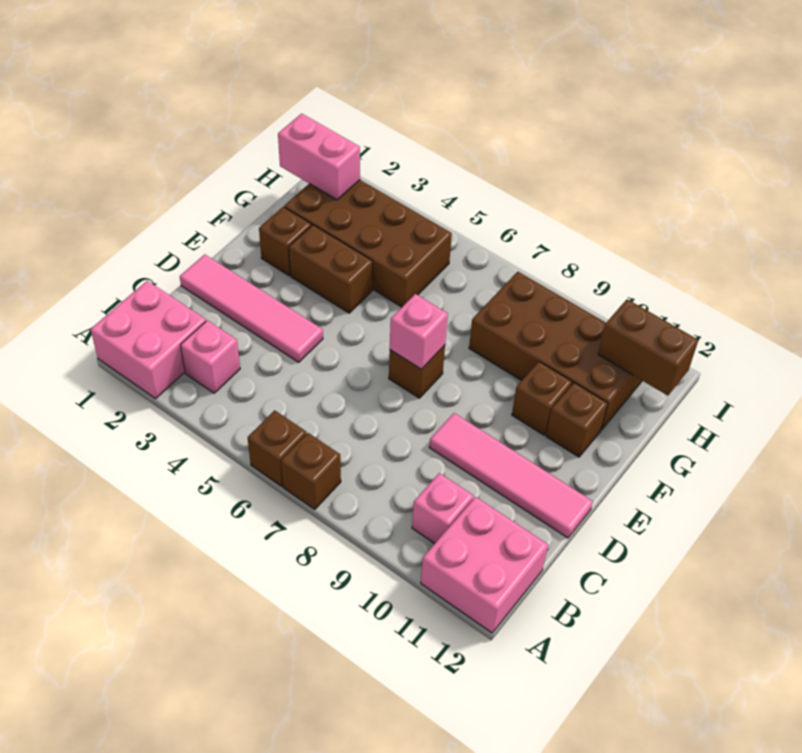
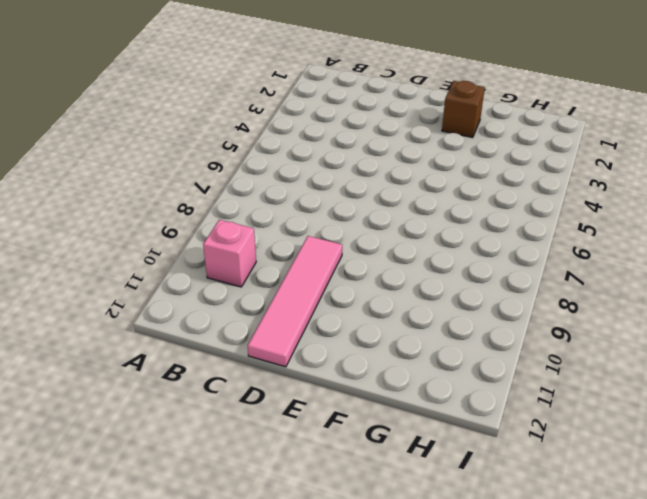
none -> pink 2x2 brick [90,281,206,399]
none -> brown 1x1 brick [248,410,307,486]
none -> brown 1x1 brick [281,433,341,509]

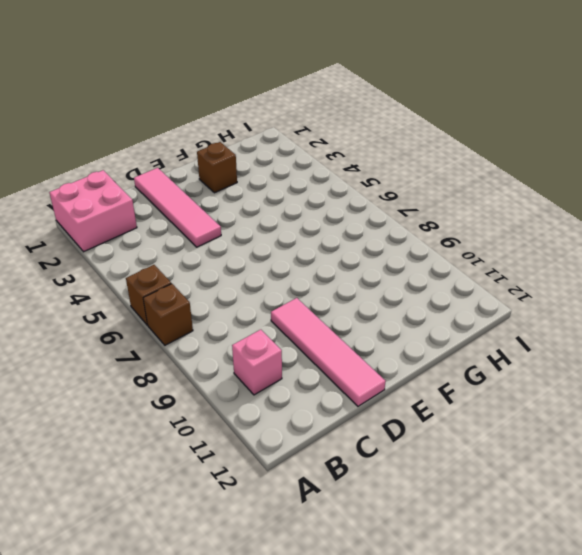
none -> pink 2x2 brick [421,497,548,633]
none -> pink 1x1 brick [180,320,240,393]
none -> brown 1x1 brick [389,345,445,398]

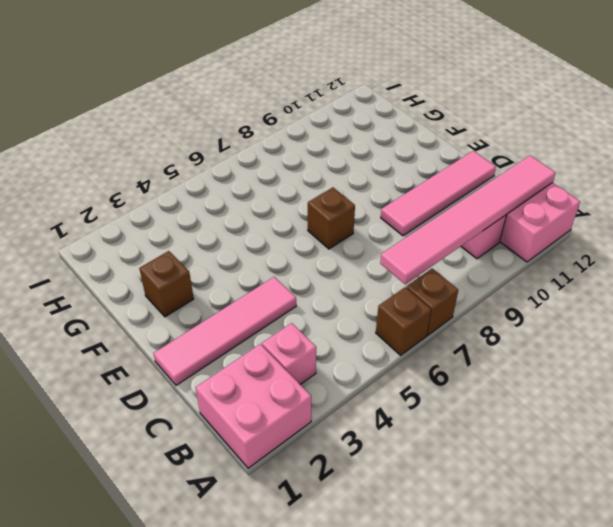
pink 1x6 tile [380,156,556,284] -> none
none -> brown 1x2 brick [289,225,373,313]
none -> brown 1x1 brick [512,362,572,435]
none -> brown 1x1 brick [546,383,608,457]

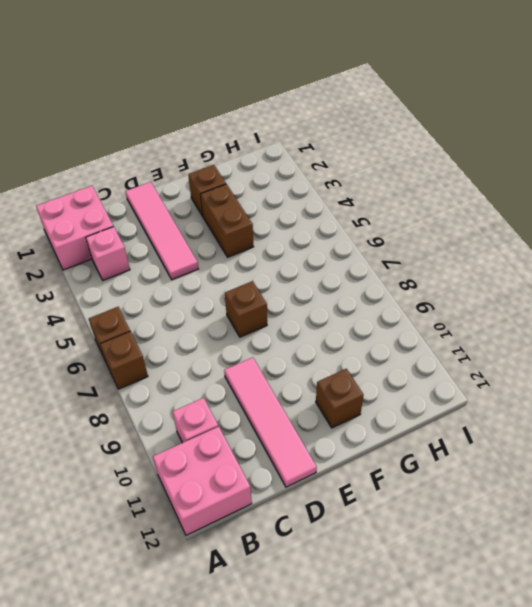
none -> brown 1x1 brick [512,362,572,435]
none -> brown 2x4 brick [284,180,452,307]
none -> brown 2x4 brick [469,272,642,430]

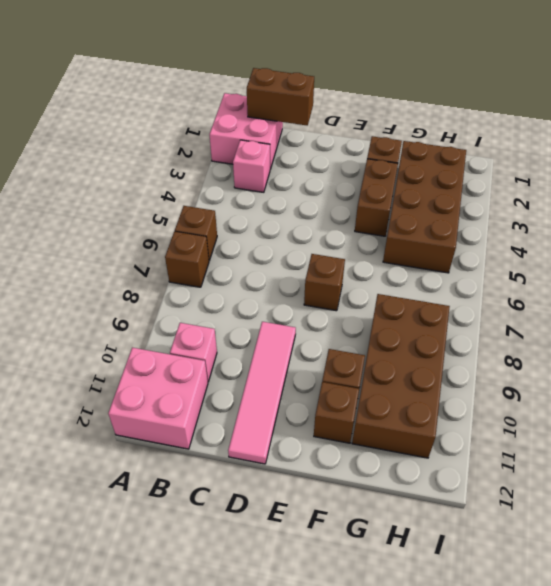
brown 1x2 brick [247,68,314,125] -> brown 1x2 brick turned to [598,299,698,396]
none -> pink 1x4 tile [180,254,323,362]
none -> pink 1x1 brick [390,294,448,369]
none -> pink 1x2 brick [278,114,360,200]

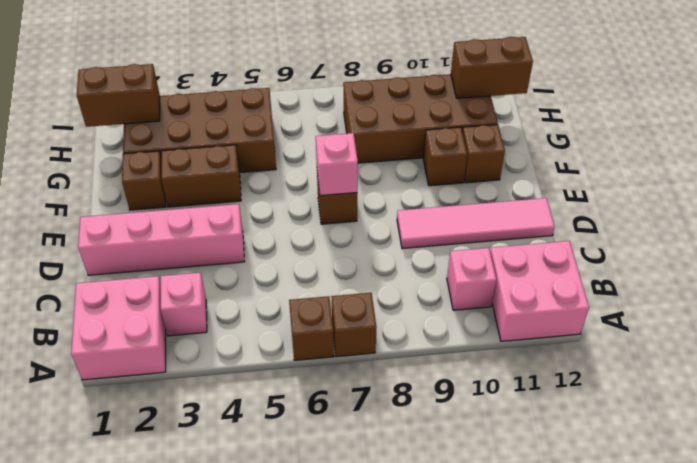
pink 1x4 brick [78,204,245,275] -> pink 1x4 tile [180,254,323,362]
brown 1x2 brick [77,64,160,127] -> pink 1x2 brick [278,114,360,200]

